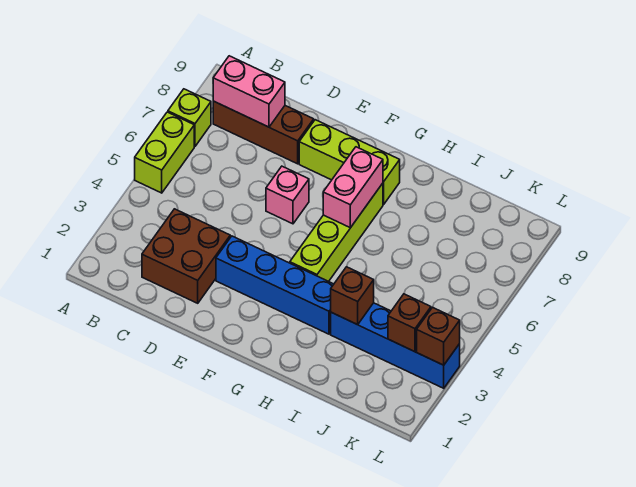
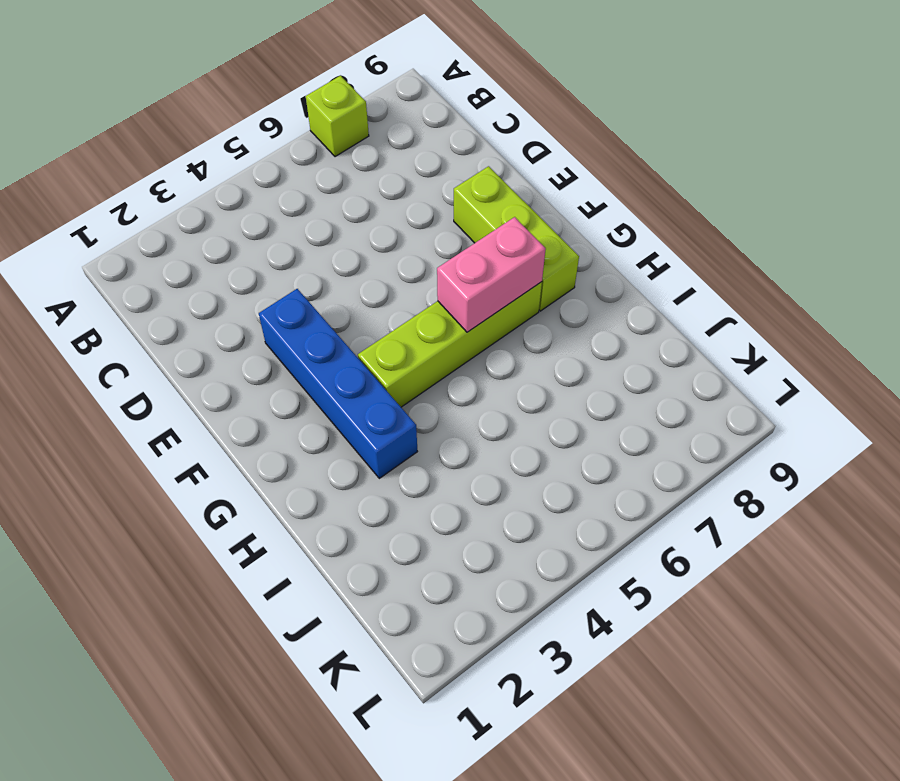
none -> lime 1x2 brick [135,112,194,193]
none -> brown 1x3 brick [213,101,314,164]
none -> brown 2x2 brick [142,209,230,303]

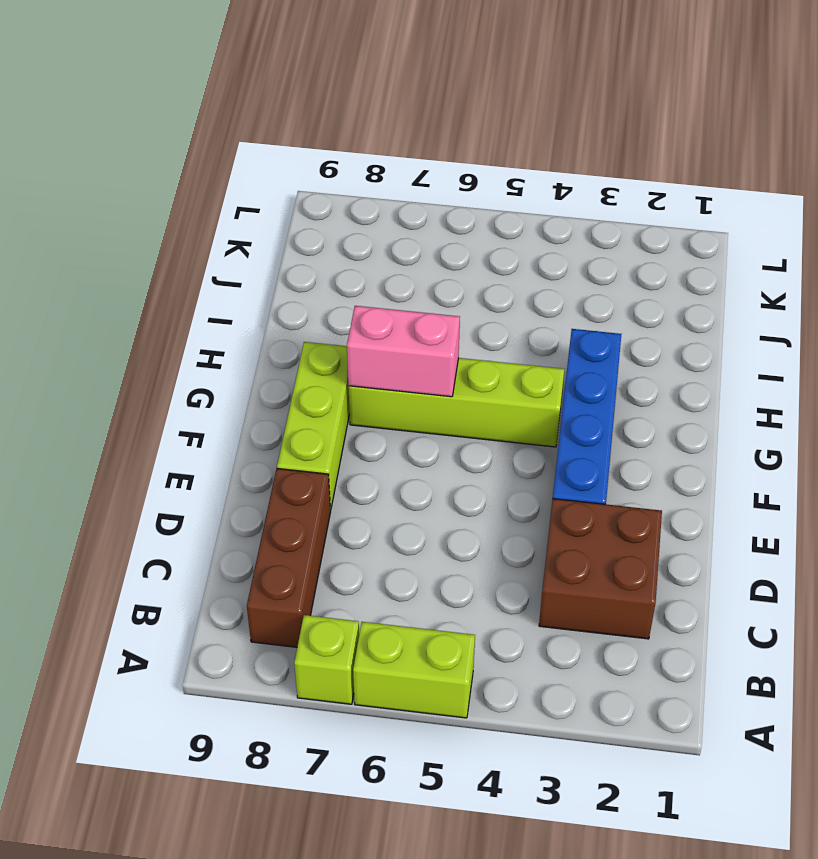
none -> pink 1x1 brick [266,166,309,224]
none -> blue 1x4 brick [331,303,460,388]
none -> pink 1x2 brick [213,56,285,127]

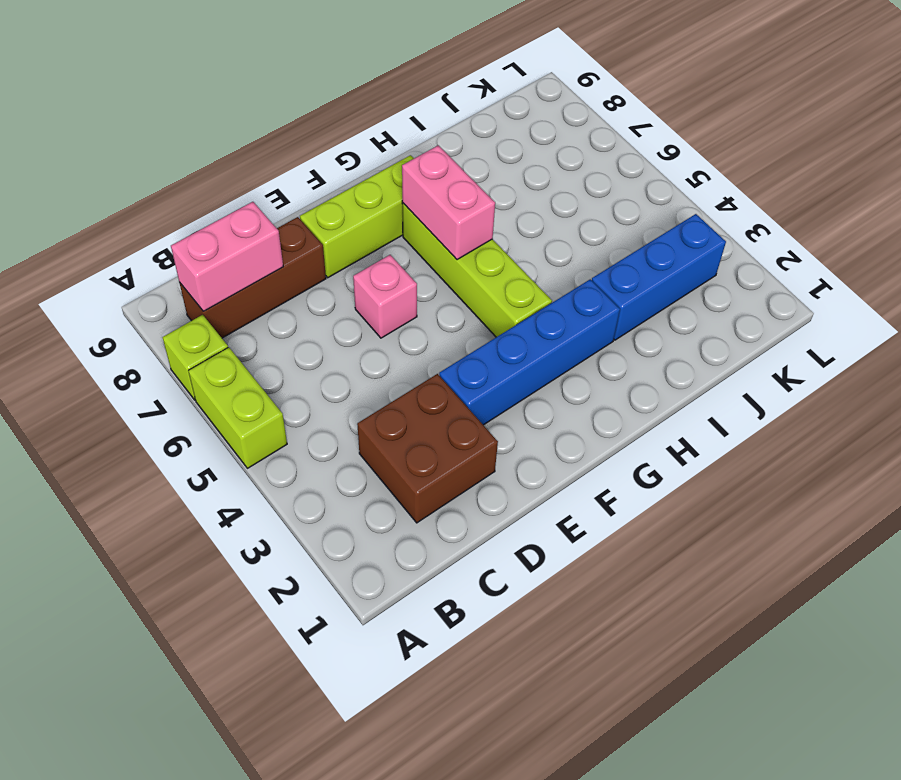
blue 1x3 brick [592,214,726,340] -> blue 1x4 brick [331,303,460,388]
none -> brown 1x1 brick [331,267,374,325]
none -> brown 1x1 brick [388,294,431,352]
none -> brown 1x1 brick [417,307,460,365]

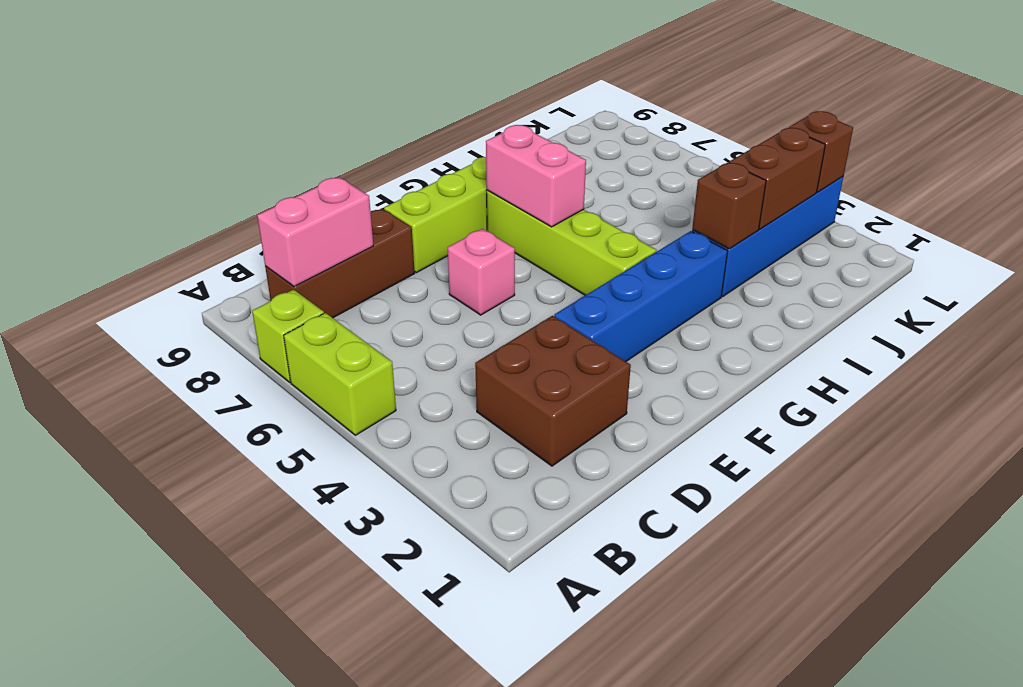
brown 1x2 brick [729,128,825,229] -> brown 1x1 brick [388,294,431,352]

